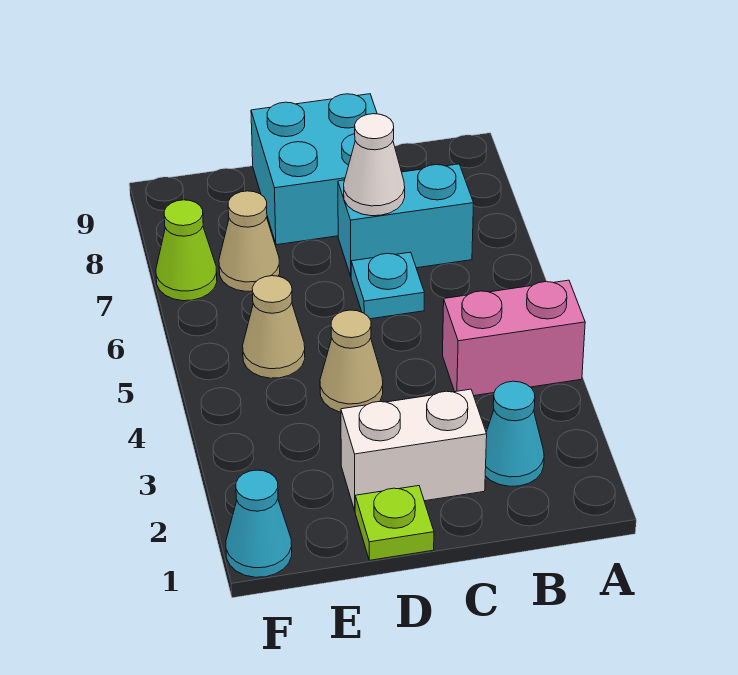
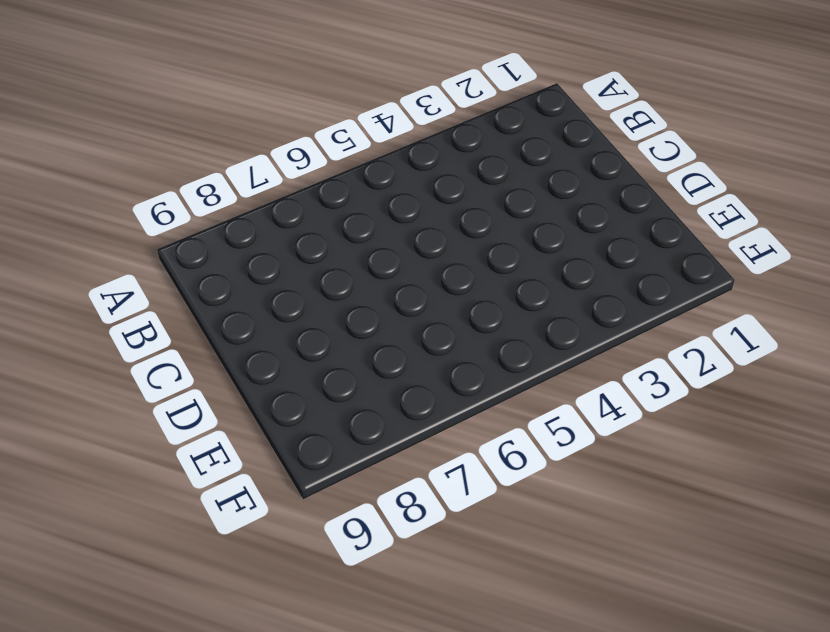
none -> pink 1x2 brick [443,280,585,396]
none -> cyan 1x1 cone [485,381,544,486]
none -> cyan 1x2 brick [338,164,474,276]

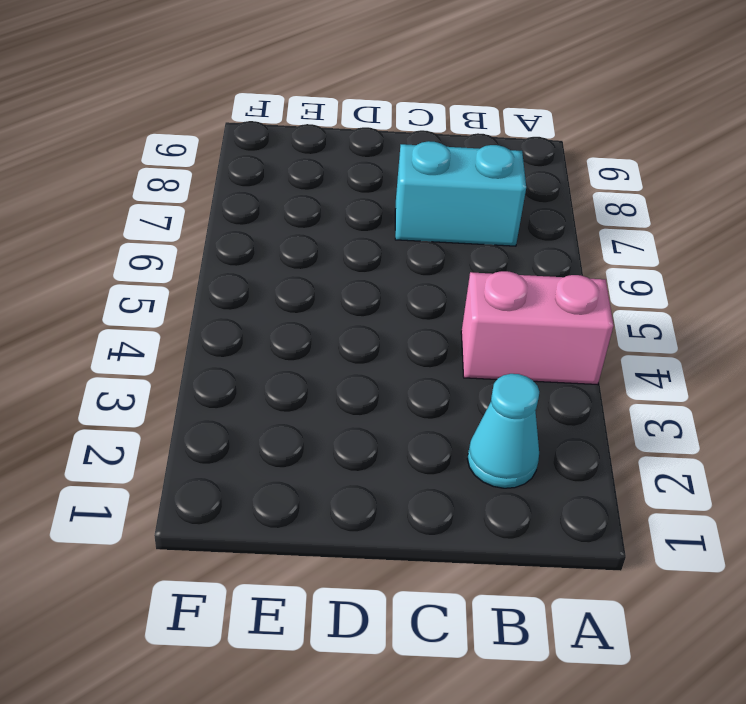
none -> white 1x2 brick [341,389,487,510]
none -> cyan 1x1 plate [351,252,424,319]
none -> cyan 2x2 brick [251,94,377,245]

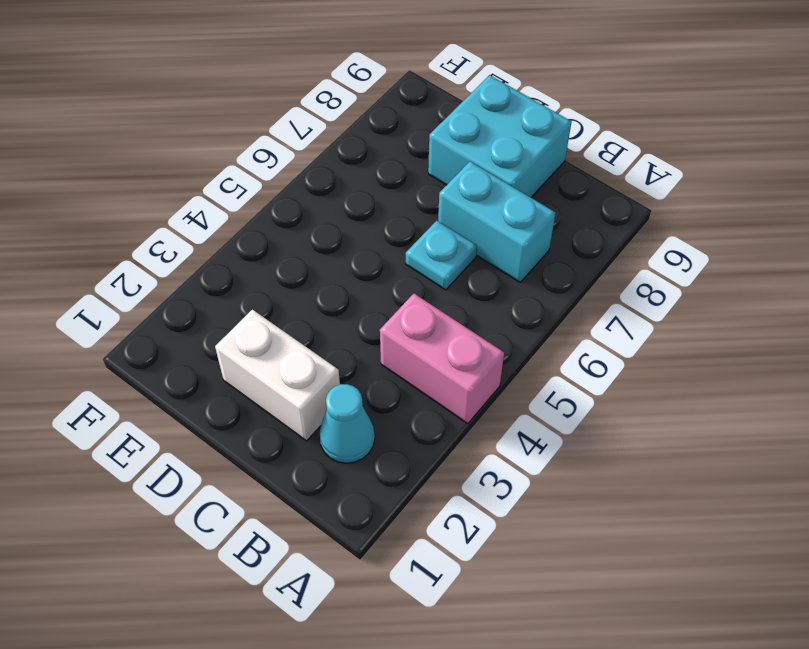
none -> lime 1x1 plate [355,486,434,560]
none -> tan 1x1 cone [320,310,383,412]
none -> tan 1x1 cone [243,276,305,378]

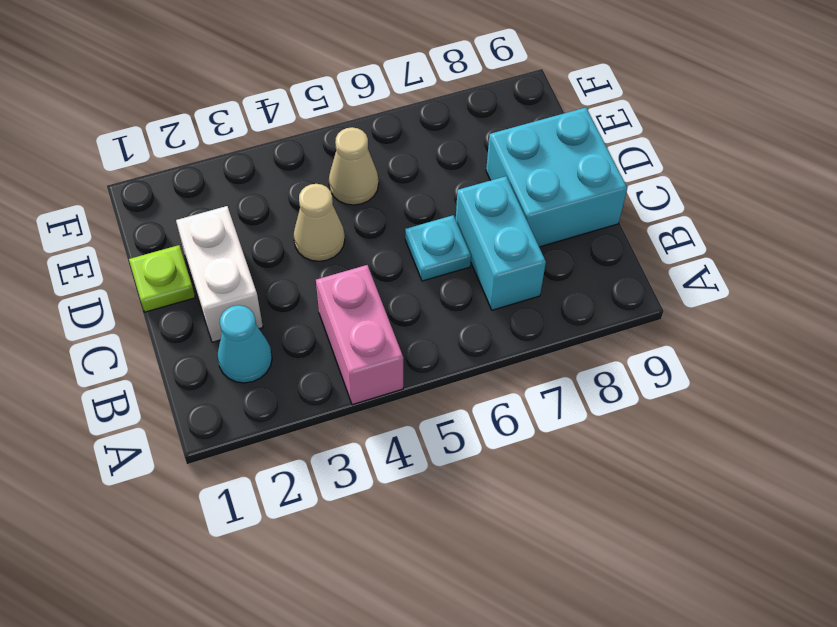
none -> tan 1x1 cone [219,191,280,291]
none -> cyan 1x1 cone [226,470,292,577]
none -> lime 1x1 cone [156,200,217,301]

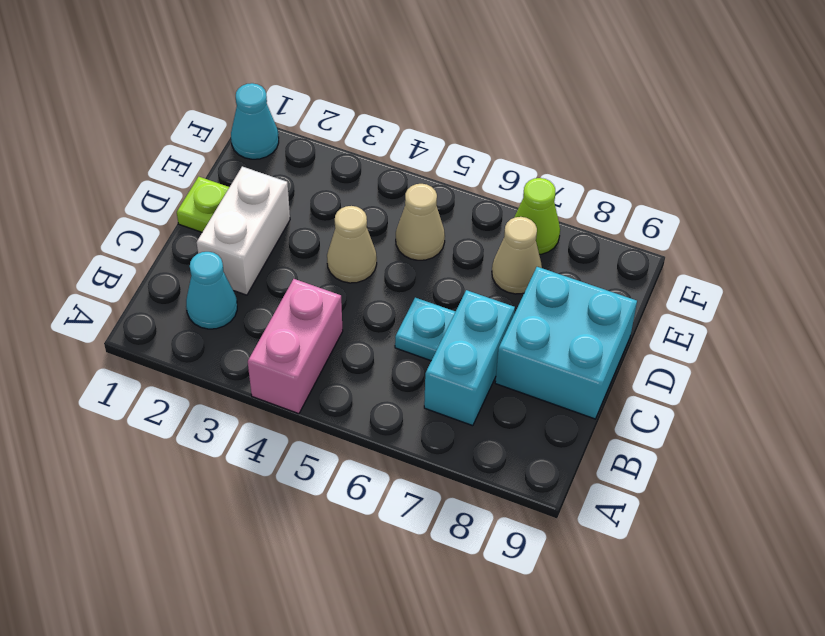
none -> white 1x1 cone [344,114,405,216]

